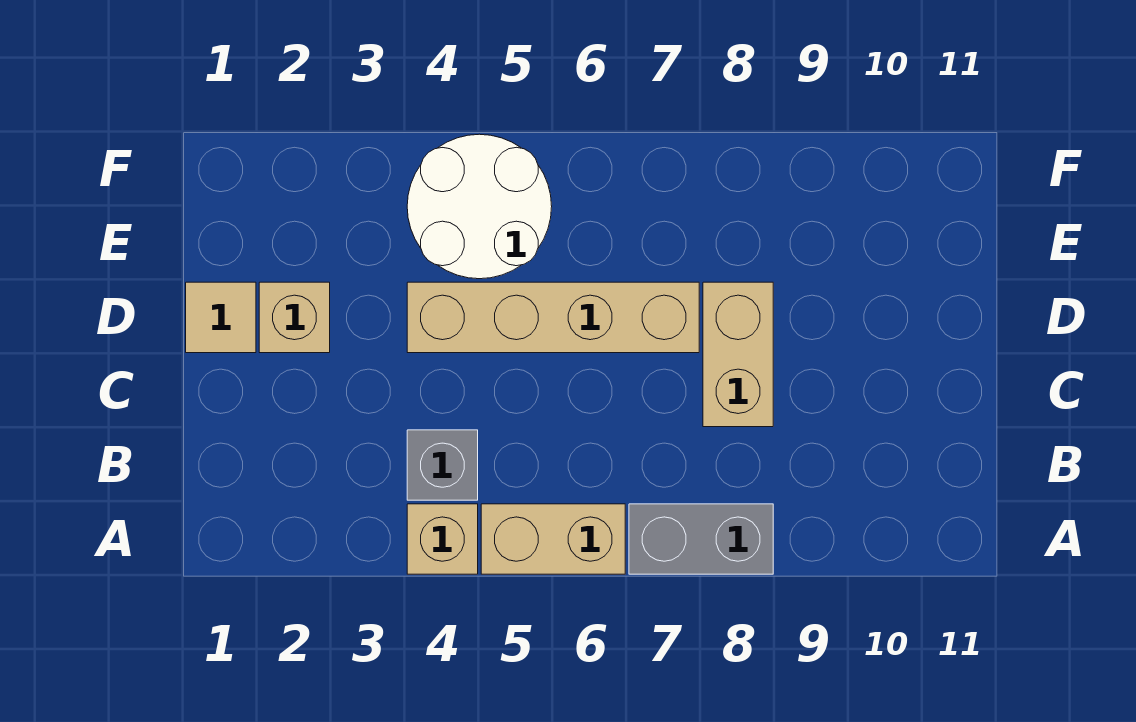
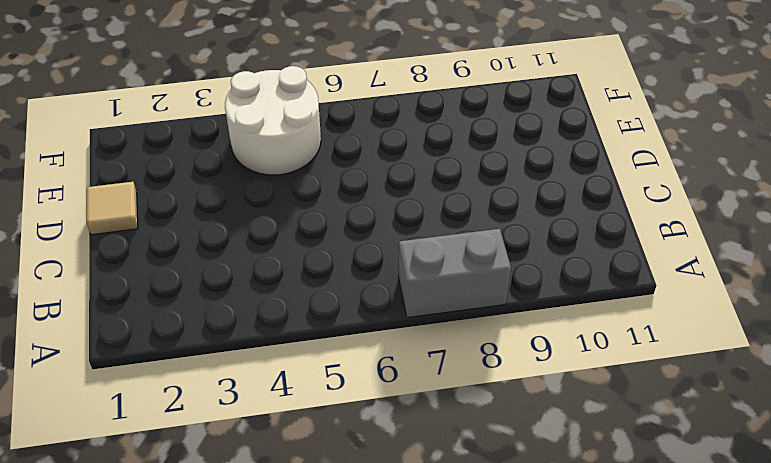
none -> tan 1x1 brick [407,504,478,574]
none -> tan 1x2 brick [481,504,625,574]

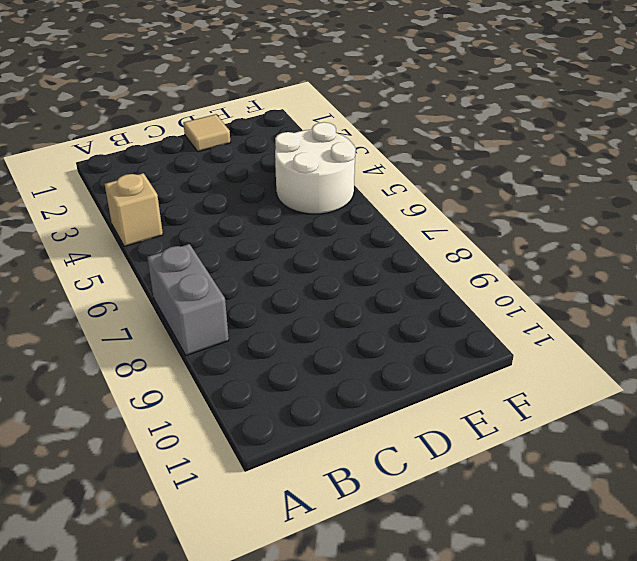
none -> tan 1x2 brick [481,504,625,574]
none -> grey 1x1 brick [407,430,478,500]

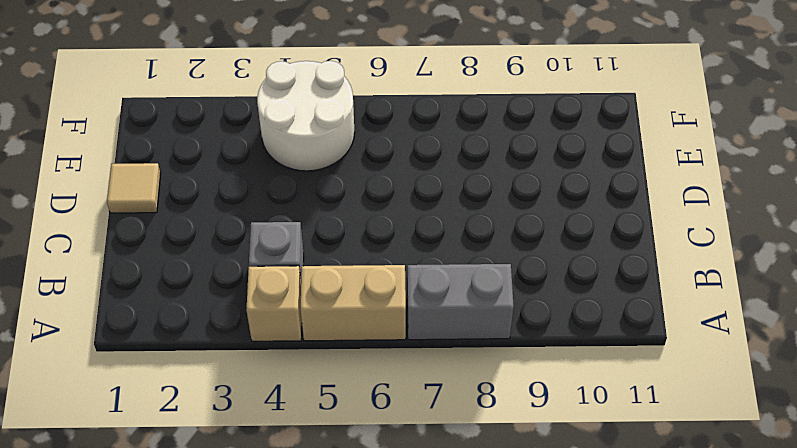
none -> tan 1x2 brick [703,282,773,427]
none -> tan 1x1 brick [259,282,330,353]

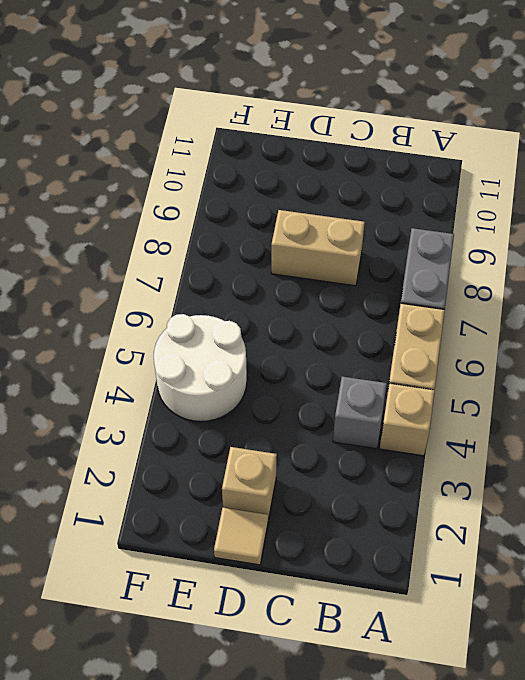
none -> tan 1x4 brick [407,282,699,353]

